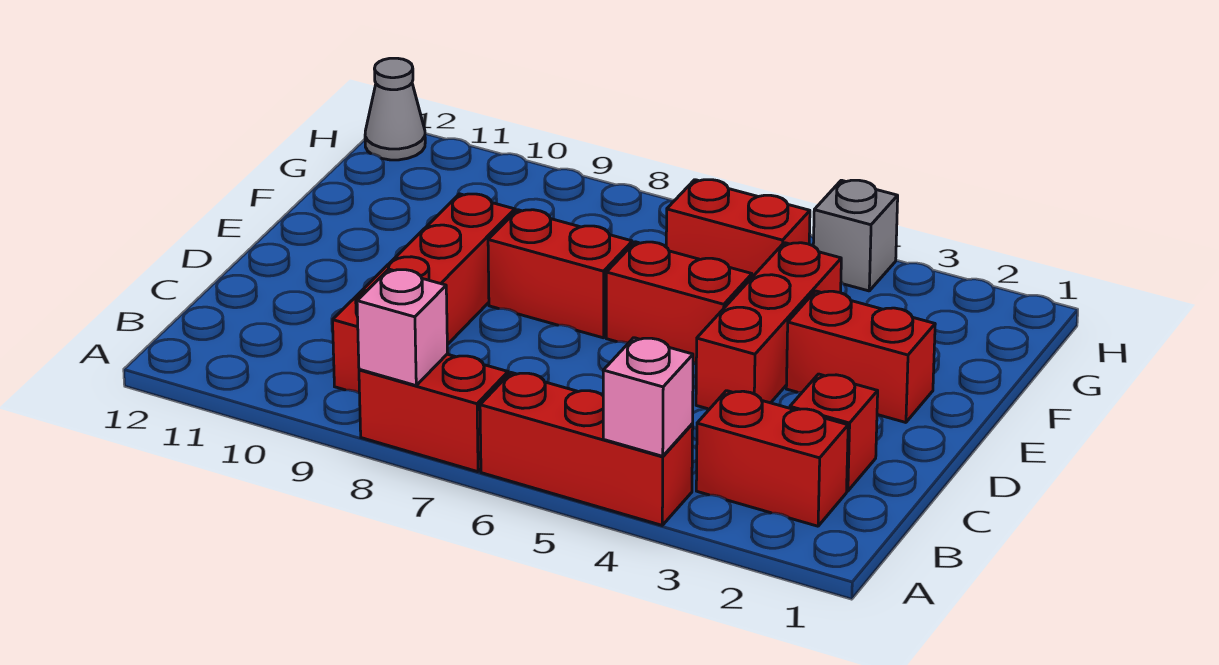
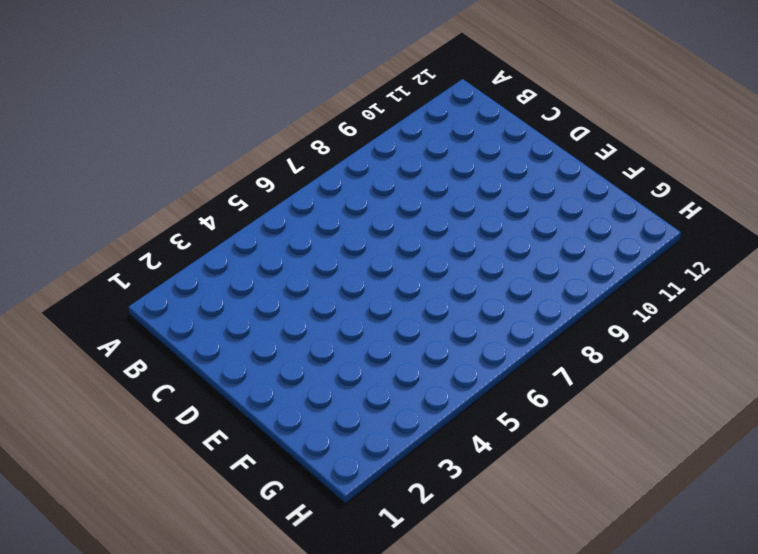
none -> red 1x3 brick [480,373,693,525]
none -> red 1x2 brick [359,354,508,472]
none -> red 1x2 brick [696,391,848,526]

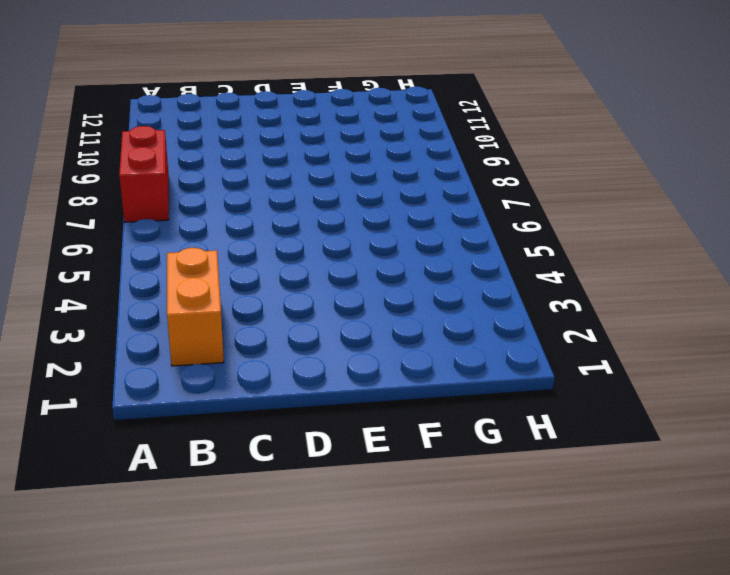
orange 1x2 brick [167,248,224,366] -> red 1x2 brick [696,391,848,526]
none -> red 1x3 brick [480,373,693,525]
none -> red 1x4 brick [333,194,515,393]
none -> red 1x1 brick [790,374,878,491]

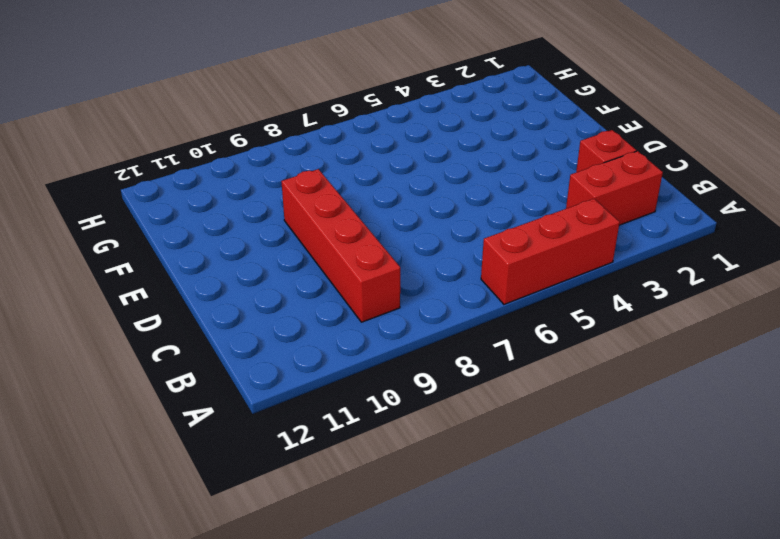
none -> red 1x2 brick [359,354,508,472]
none -> red 1x3 brick [696,243,841,409]
none -> red 1x2 brick [786,291,935,422]

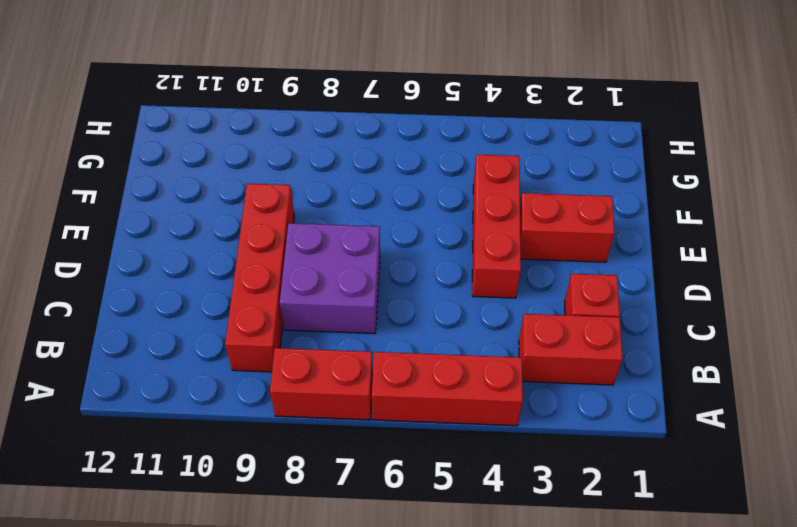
purple 2x2 brick [280,223,380,334] -> none
none -> red 1x2 brick [606,242,752,364]
none -> red 1x2 brick [488,210,632,338]
none -> red 1x2 brick [666,180,810,277]

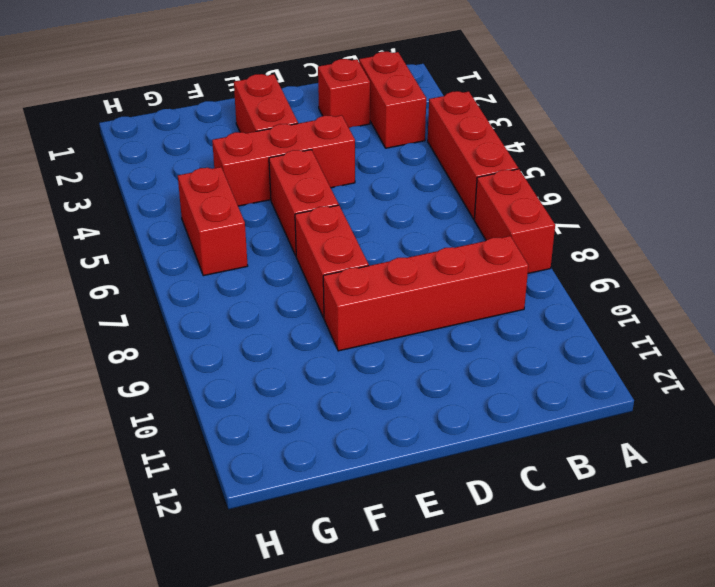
none -> grey 1x1 brick [813,180,898,291]
none -> grey 1x1 cone [365,58,425,160]
none -> pink 1x1 brick [603,338,693,456]

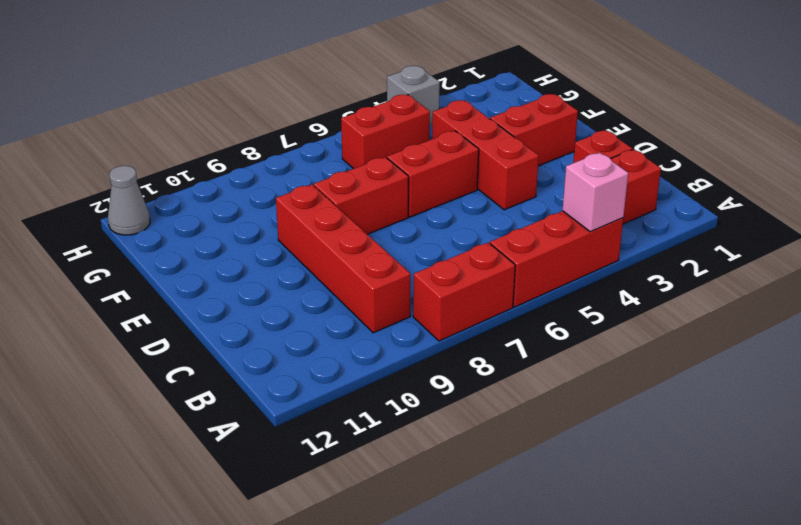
none -> pink 1x1 brick [357,269,448,386]

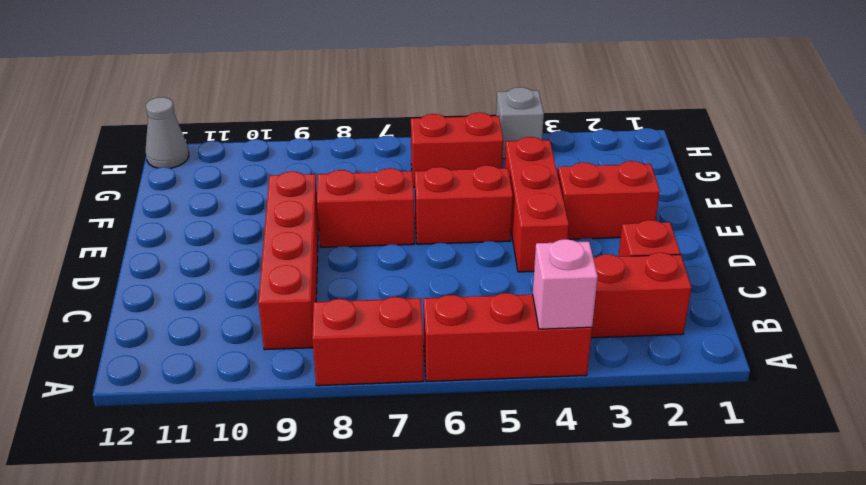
none -> pink 1x1 brick [357,269,448,386]

